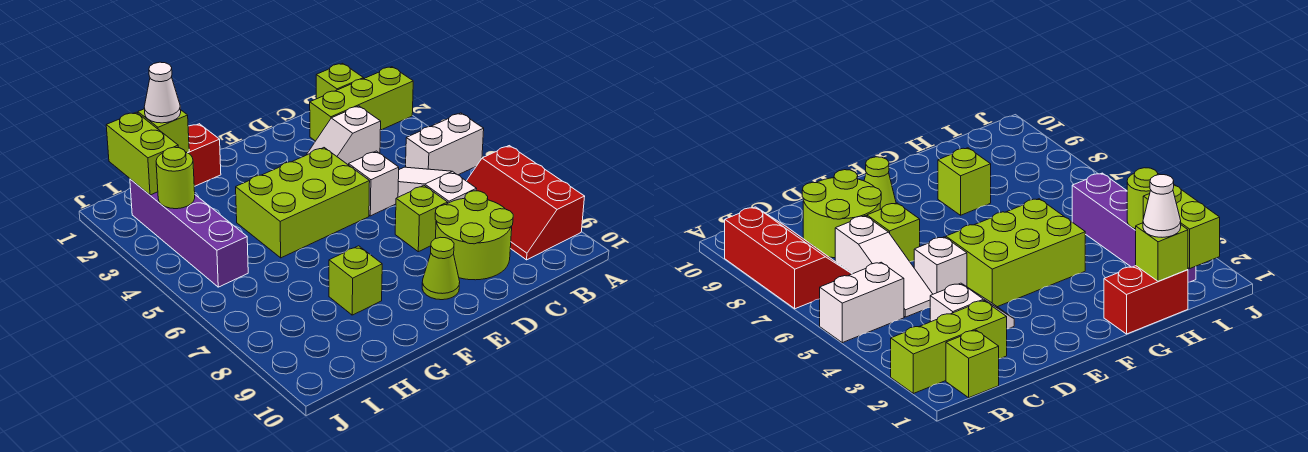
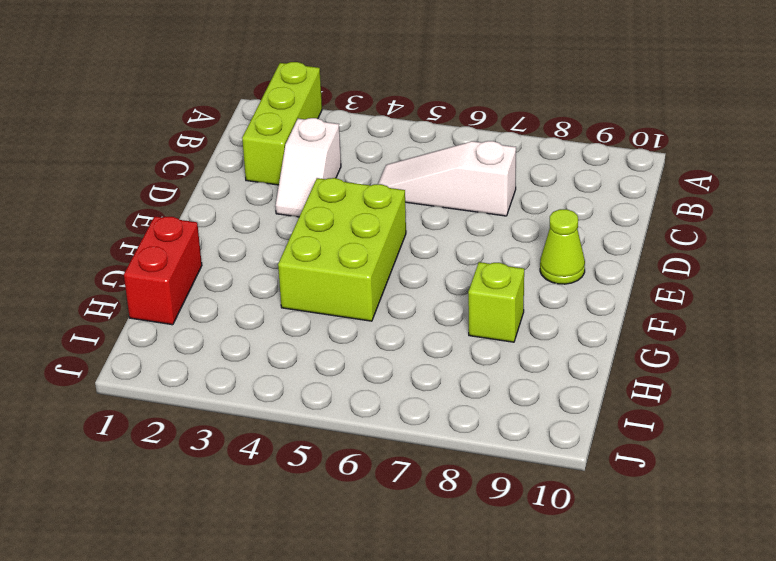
none -> white 1x2 brick [406,113,484,175]
none -> red 2x3 slope [467,146,585,260]
none -> lime 1x1 brick [316,63,364,99]

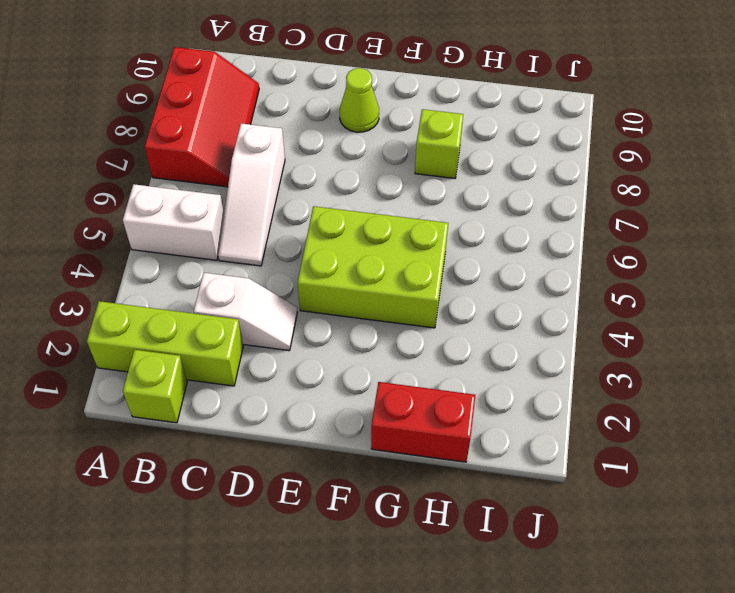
none -> lime 2x2 round brick [435,191,513,280]
none -> white 1x1 brick [349,151,399,216]
none -> lime 1x1 brick [395,185,448,252]

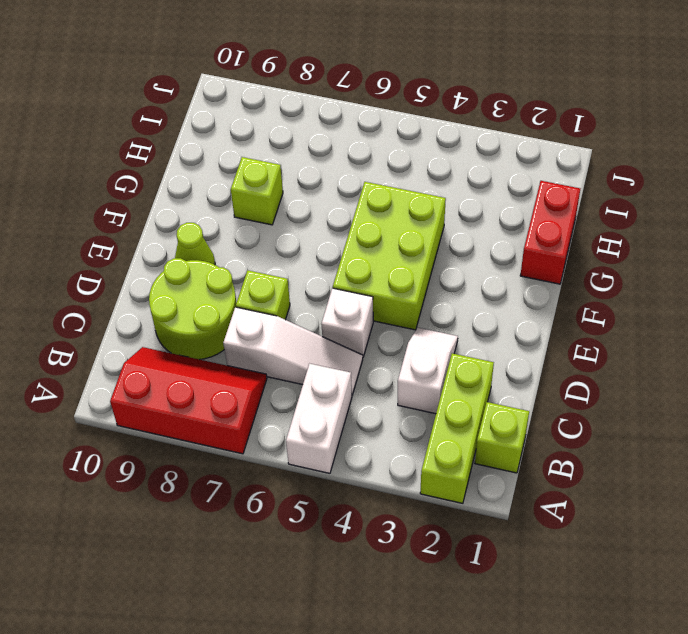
none -> purple 1x4 brick [130,179,248,287]
none -> lime 1x1 brick [138,109,189,153]
none -> lime 1x2 brick [106,112,178,195]

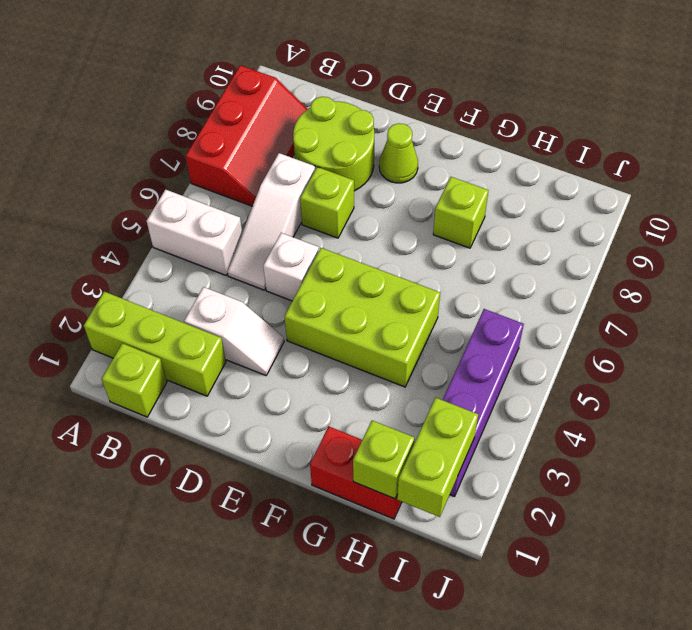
none -> lime 1x1 round brick [156,147,195,209]
none -> white 1x1 cone [144,62,181,123]

